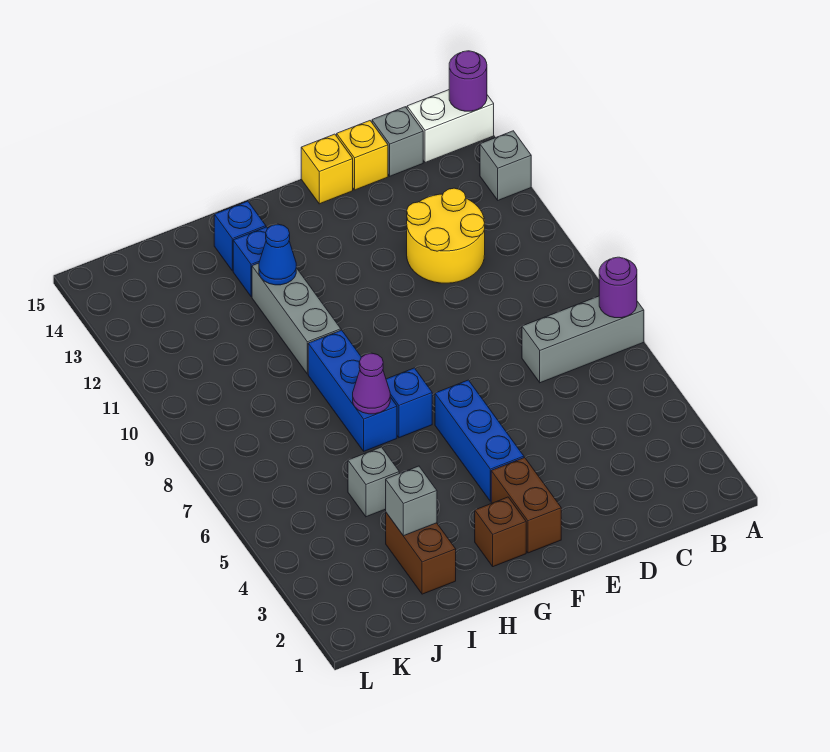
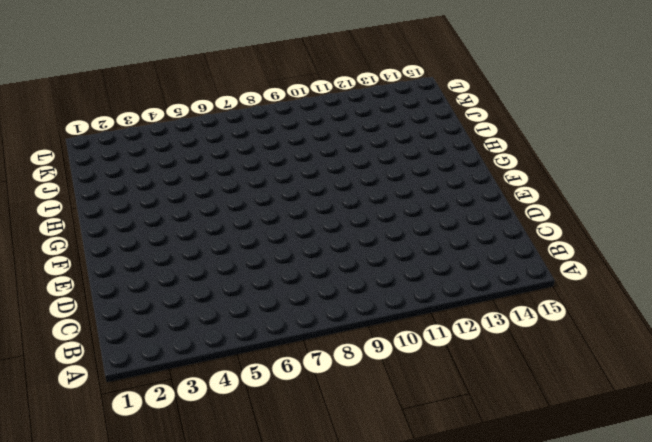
none -> grey 1x3 brick [522,296,644,383]
none -> grey 1x1 brick [480,131,531,200]
none -> white 1x2 brick [407,90,494,163]

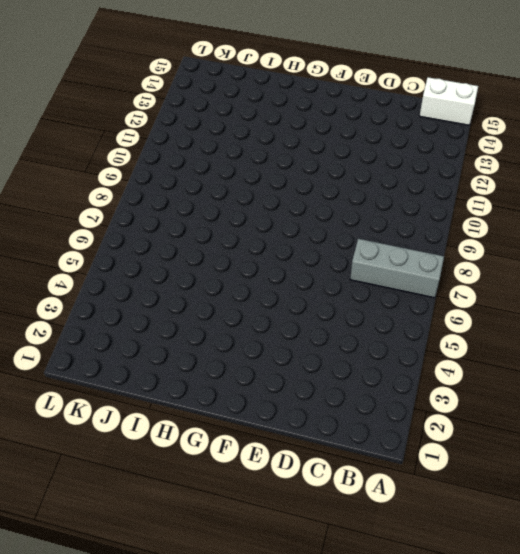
none -> grey 1x1 brick [480,131,531,200]
none -> yellow 2x2 round brick [407,188,485,283]
none -> grey 1x1 brick [372,107,423,176]

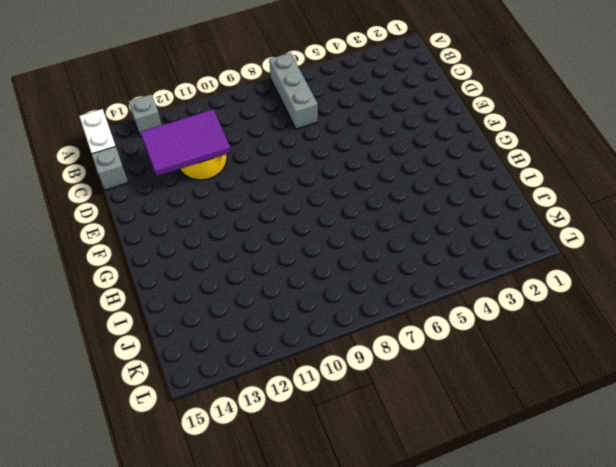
purple 2x3 tile [140,109,231,176] -> none
none -> yellow 1x1 brick [337,121,388,190]
none -> yellow 1x1 brick [301,134,353,204]
none -> brown 1x2 brick [491,458,561,553]

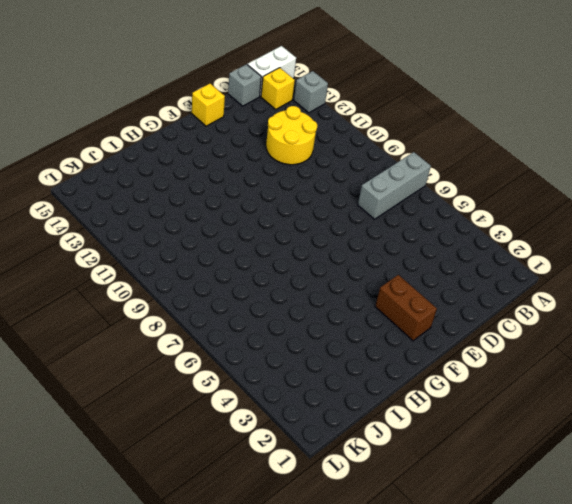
yellow 1x1 brick [261,68,295,109] -> yellow 1x1 brick moved to [337,121,388,190]
none -> blue 1x3 brick [435,380,524,501]
none -> brown 1x1 brick [475,497,526,567]
none -> blue 1x1 brick [386,368,432,438]

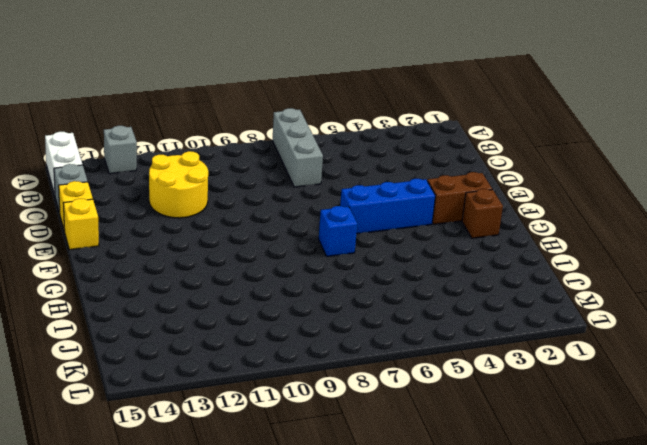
none -> blue 1x3 brick [308,330,397,451]
none -> grey 1x3 brick [252,263,341,374]
none -> blue 1x1 brick [233,227,267,297]

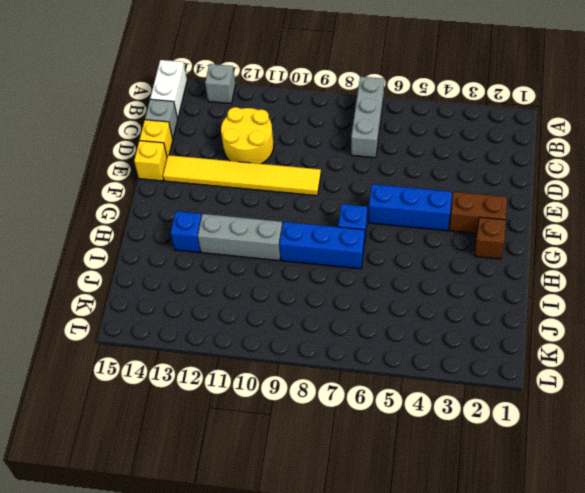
yellow 1x6 tile [163,155,321,196] -> none
none -> blue 1x1 brick [214,201,266,271]
none -> brown 1x2 brick [386,513,456,594]
none -> grey 1x1 brick [348,447,399,517]

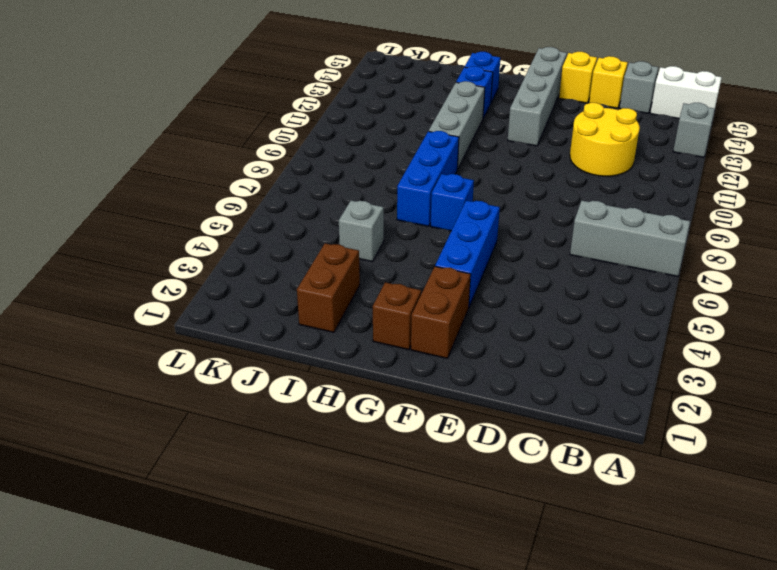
grey 1x4 brick [508,47,567,146] -> none
none -> purple 1x1 round brick [599,257,637,318]
none -> purple 1x1 round brick [449,51,487,111]
none -> purple 1x1 cone [353,353,390,414]

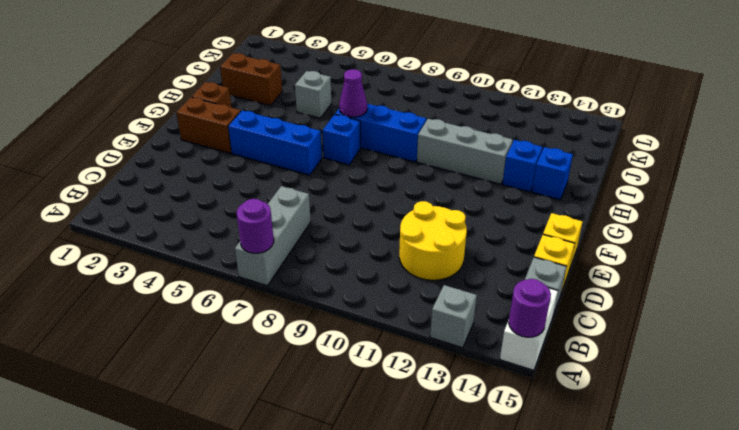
none -> blue 1x1 cone [259,224,296,285]
none -> grey 1x1 brick [386,466,437,536]

